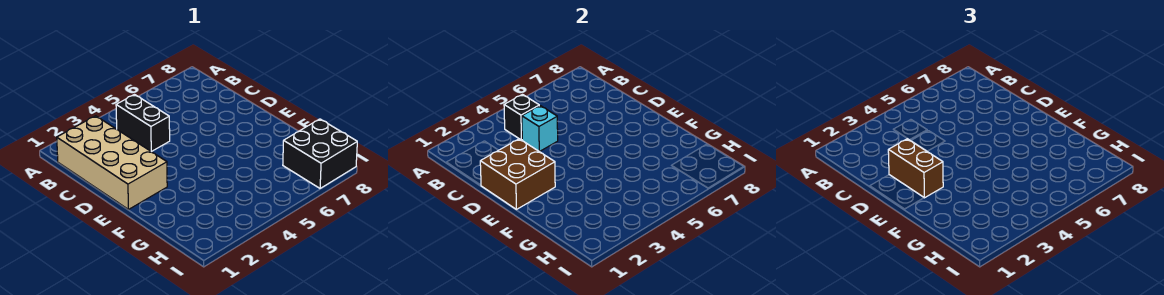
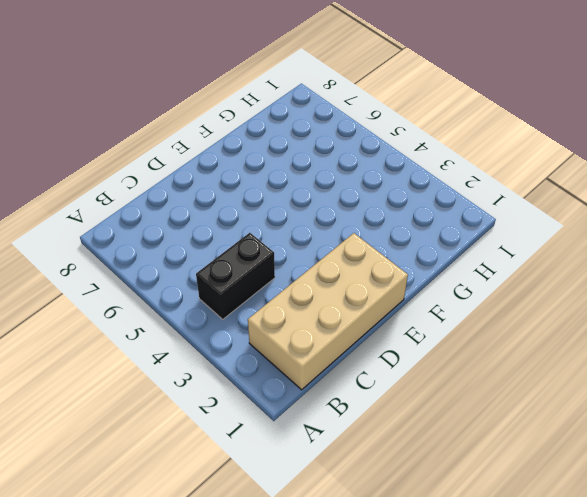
none -> black 2x2 brick [283,119,357,188]
none -> black 1x1 brick [504,95,539,140]

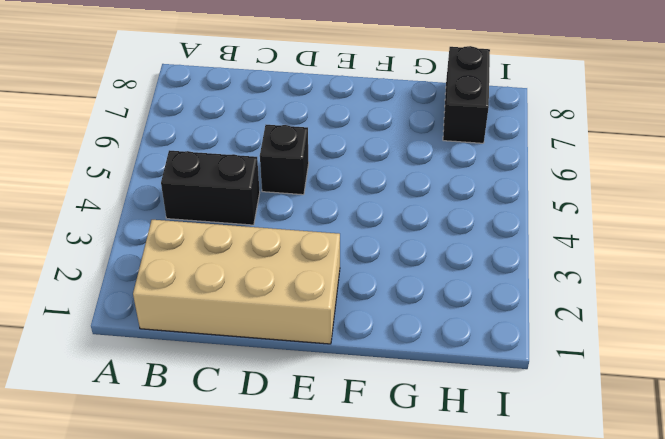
black 1x1 brick [260,125,309,195] -> black 1x1 brick moved to [504,95,539,140]
black 1x2 brick [443,46,490,143] -> black 2x2 brick [283,119,357,188]
none -> cyan 1x1 brick [522,106,558,152]
none -> brown 2x2 brick [480,139,555,209]

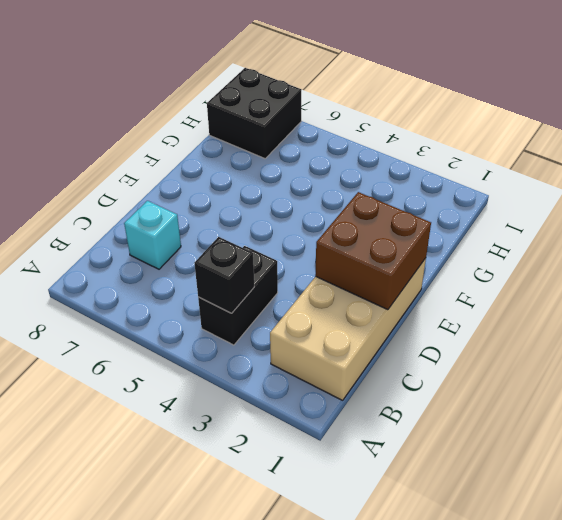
cyan 1x1 brick [124,201,181,269] -> cyan 1x1 brick moved to [522,106,558,152]
none -> brown 1x2 brick [888,139,943,198]

